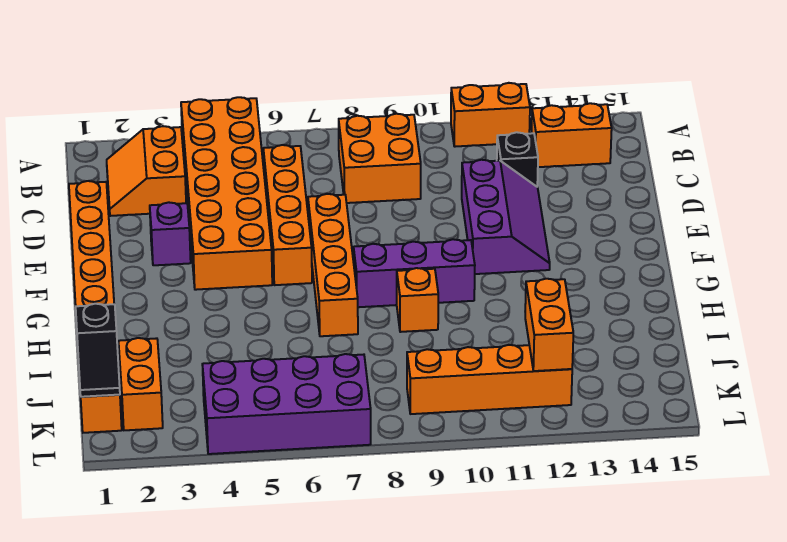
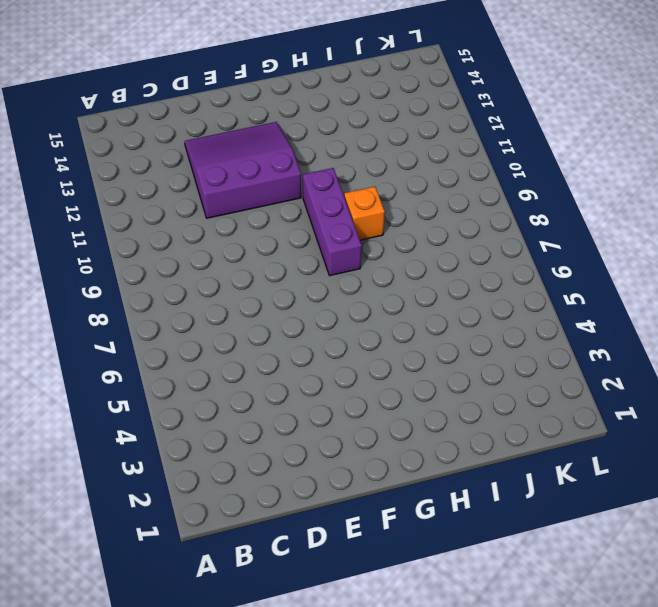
purple 3x3 slope [185,122,301,218] -> purple 2x3 slope [462,160,550,274]
none -> orange 2x6 brick [181,97,272,290]
none -> orange 1x2 brick [451,83,530,147]
none -> orange 2x2 slope [107,126,186,216]

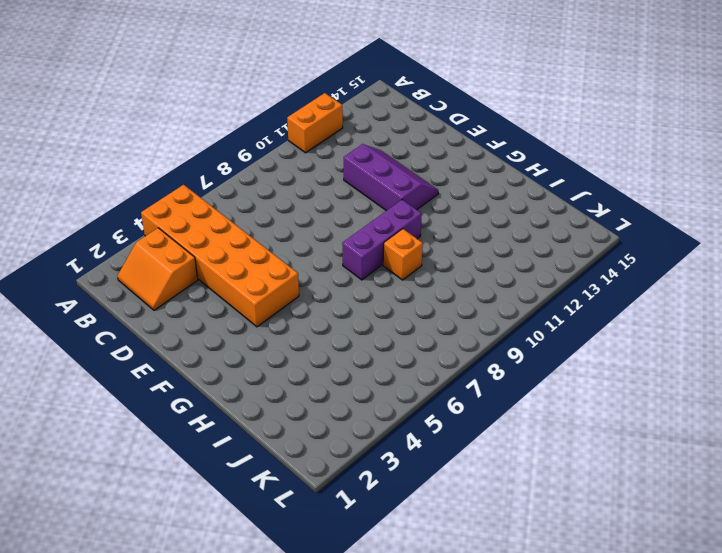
none -> orange 2x2 brick [339,114,421,203]
none -> orange 1x2 brick [532,103,612,167]
none -> orange 1x4 brick [263,145,312,285]

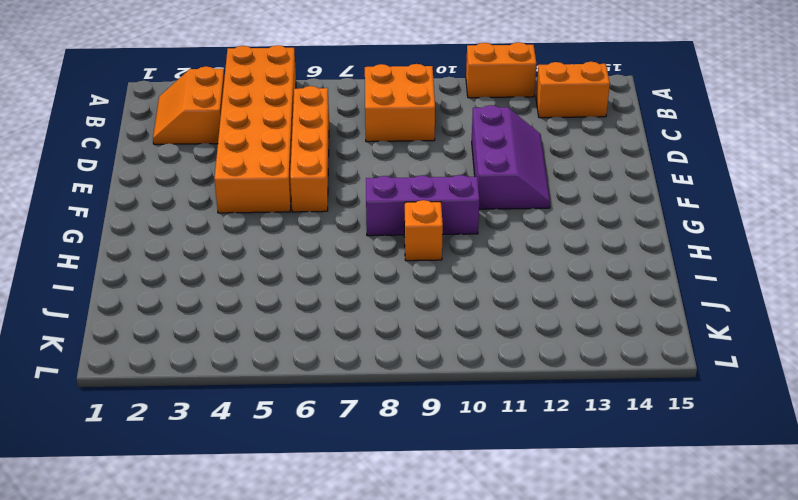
none -> black 1x1 brick [497,132,538,187]
none -> orange 1x8 brick [69,181,122,433]
none -> purple 1x1 brick [150,202,191,265]

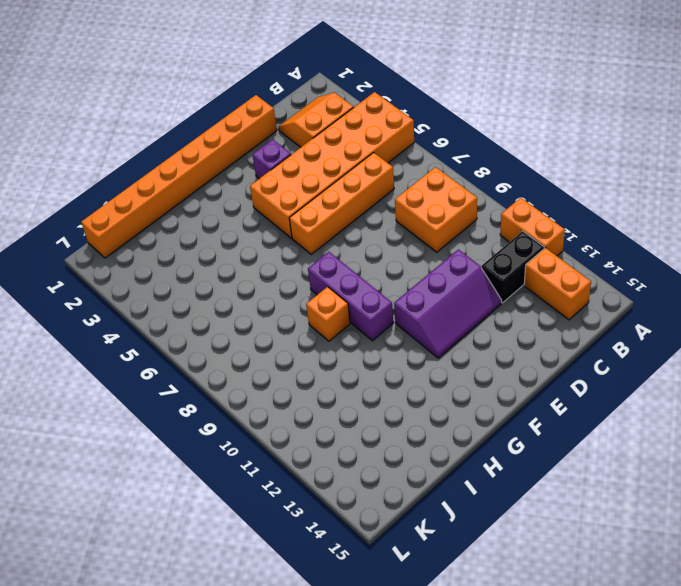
black 1x2 brick [482,231,544,303] -> black 1x1 brick [497,132,538,187]
none -> orange 1x4 brick [308,194,358,336]
none -> orange 1x2 brick [119,338,163,430]
none -> purple 2x4 brick [202,354,371,454]

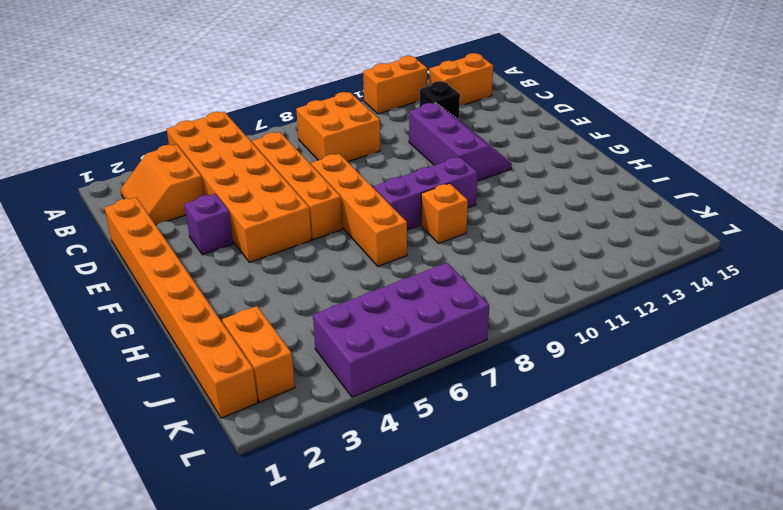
none -> orange 1x4 brick [407,345,572,414]
none -> black 1x2 slope [76,304,120,397]
none -> orange 1x2 brick [525,279,573,371]

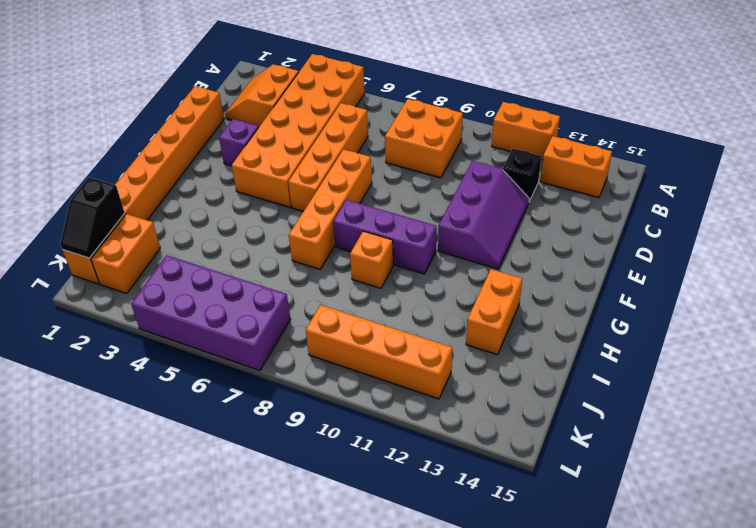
orange 1x2 brick [466,269,522,355] -> orange 1x2 brick moved to [525,279,573,371]

